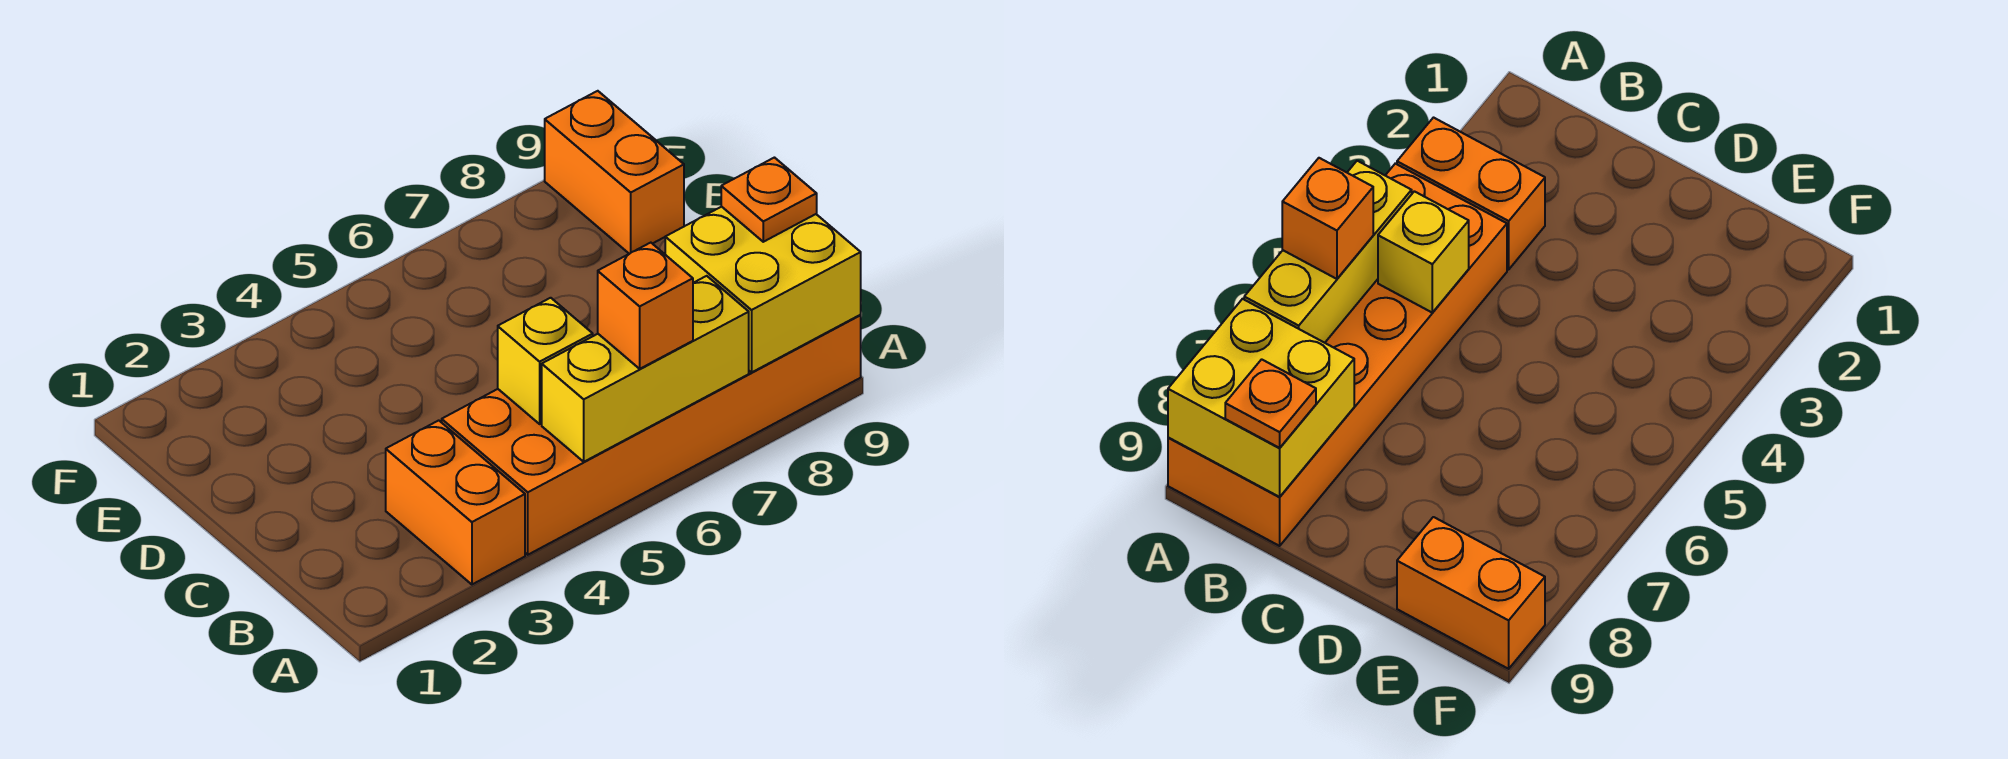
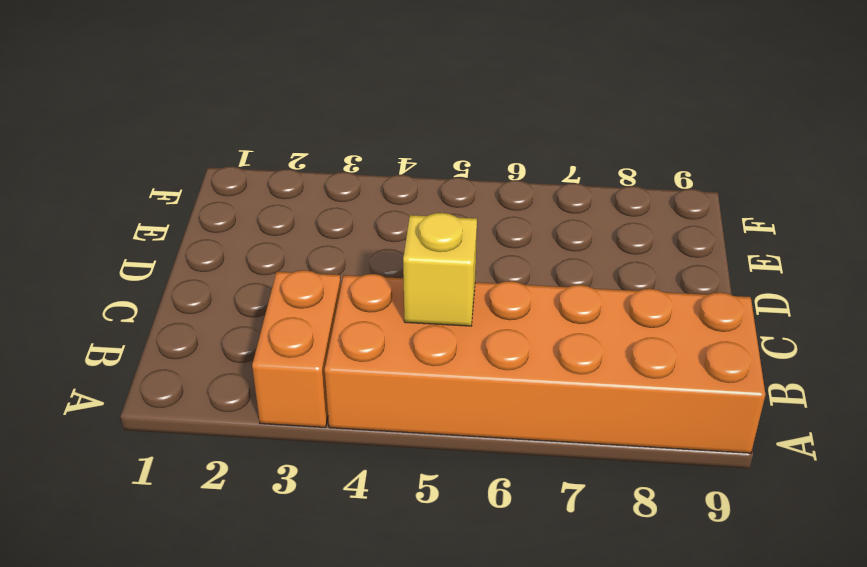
none -> orange 1x2 brick [545,91,684,254]
none -> yellow 1x3 brick [542,276,749,462]

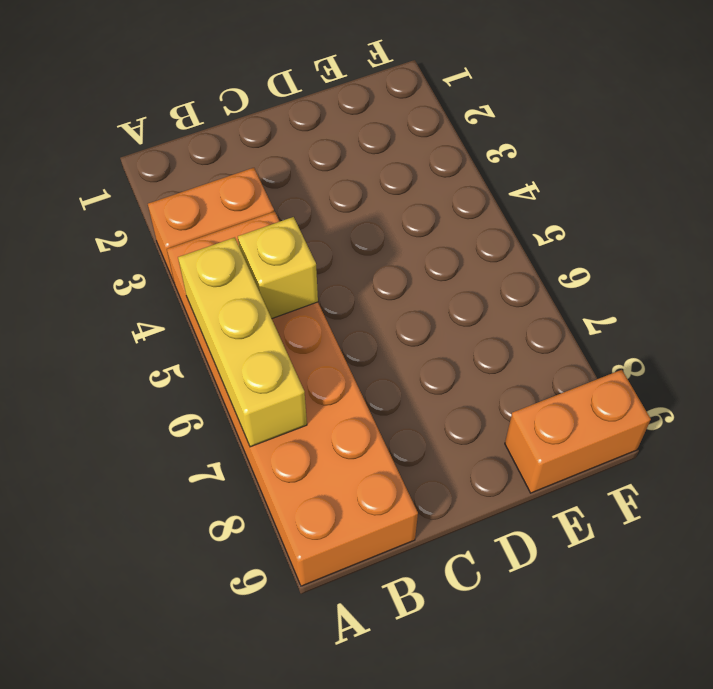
none -> yellow 2x2 brick [665,207,861,372]
none -> orange 1x1 brick [598,243,693,369]

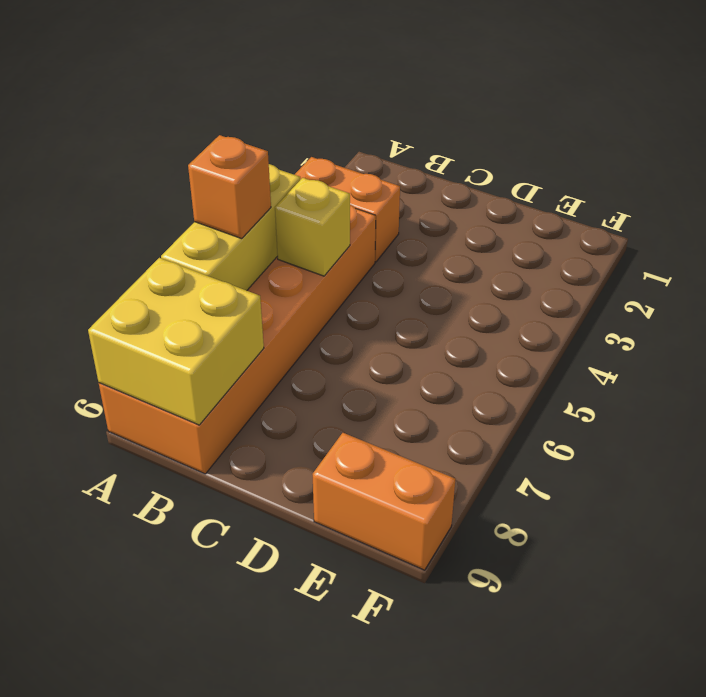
none -> orange 1x1 plate [721,158,817,242]

